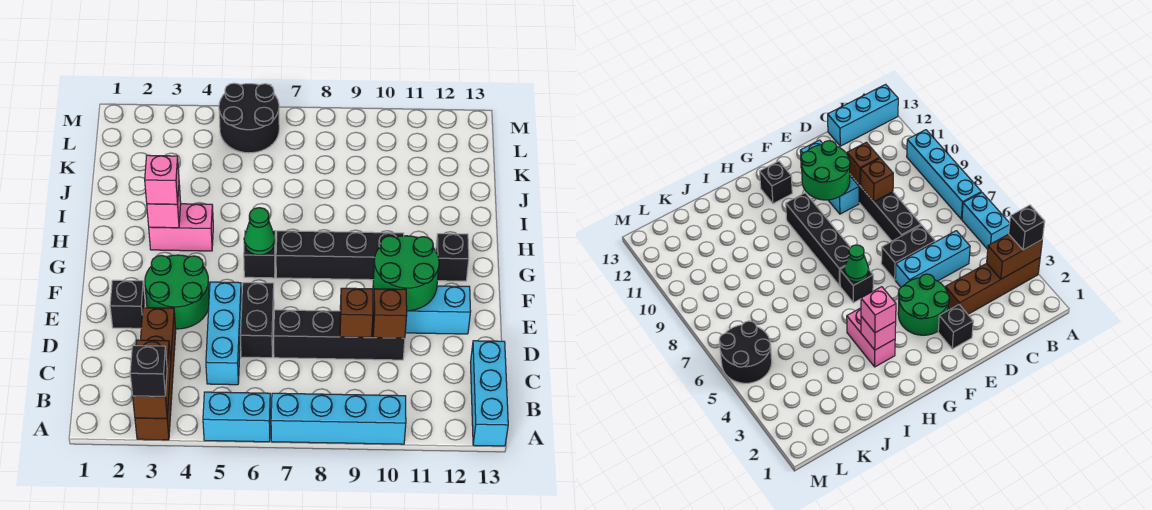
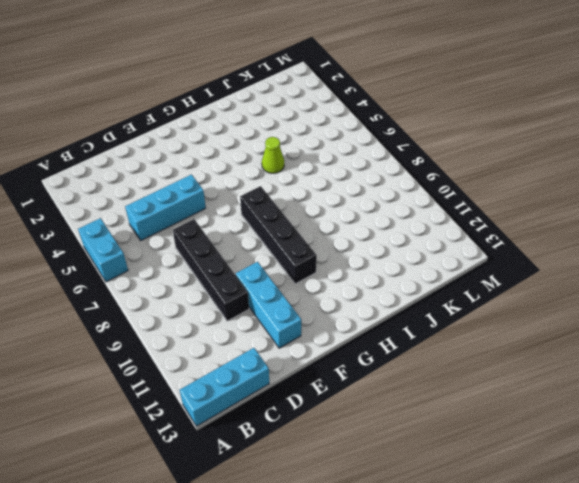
lime 1x1 cone [262,137,284,173] -> none
none -> brown 1x4 brick [135,308,176,440]
none -> cyan 1x4 brick [271,393,406,444]
none -> black 1x2 brick [240,283,274,358]

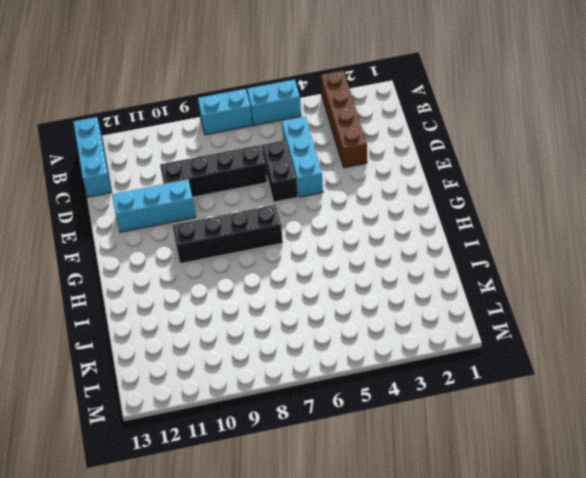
cyan 1x2 brick [198,89,252,135] -> cyan 1x4 brick [271,393,406,444]
none -> black 1x1 brick [110,280,145,328]
none -> green 2x2 round brick [145,255,209,329]
none -> black 1x1 brick [244,230,275,278]

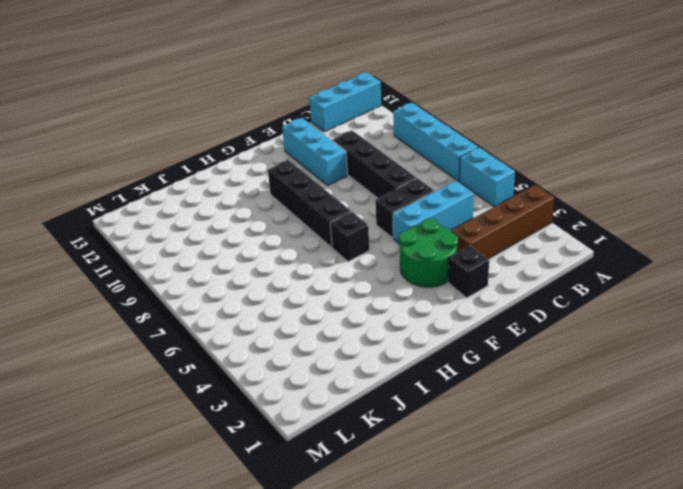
none -> black 1x1 brick [436,234,469,281]
none -> pink 1x2 brick [149,204,213,251]
none -> black 2x2 round brick [219,83,279,153]

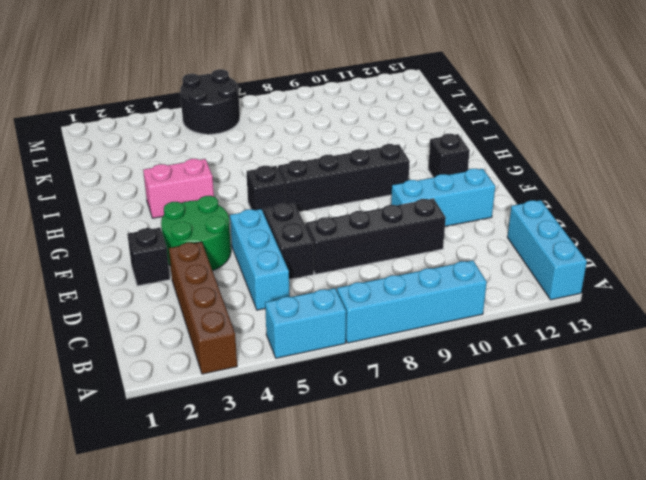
none -> brown 1x2 brick [133,340,171,419]
none -> brown 1x1 brick [340,288,373,337]
none -> brown 1x1 brick [373,289,407,338]

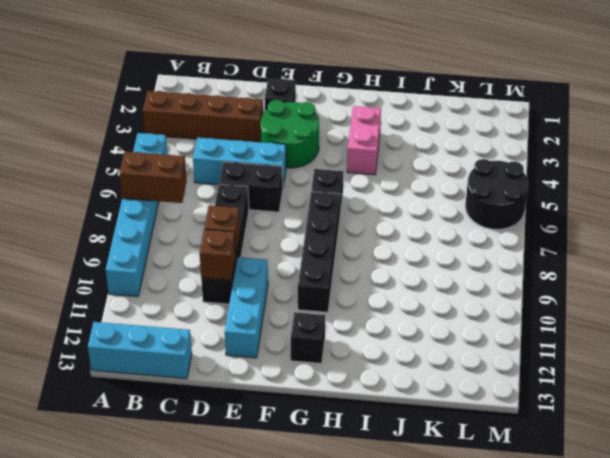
brown 1x2 brick [119,152,187,203] -> brown 1x2 brick moved to [133,340,171,419]
none -> green 2x2 round brick [373,236,439,311]
none -> green 1x1 cone [244,208,275,255]
none -> pink 1x1 brick [147,185,181,228]

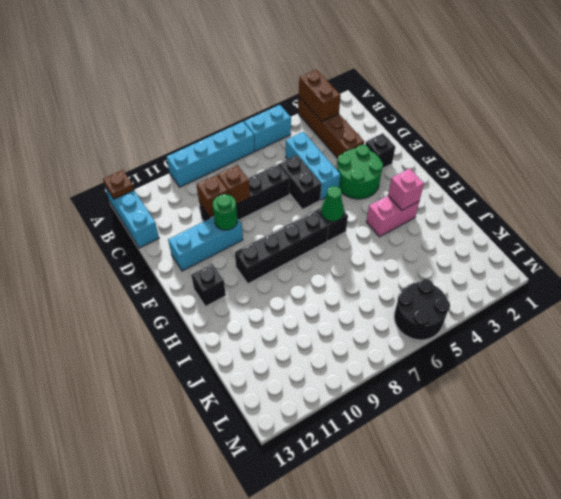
brown 1x1 plate [103,170,134,199] -> none
green 1x1 round brick [213,194,237,230] -> green 2x2 round brick [373,236,439,311]
none -> black 1x1 brick [130,346,167,396]
none -> pink 1x1 brick [145,155,179,204]

